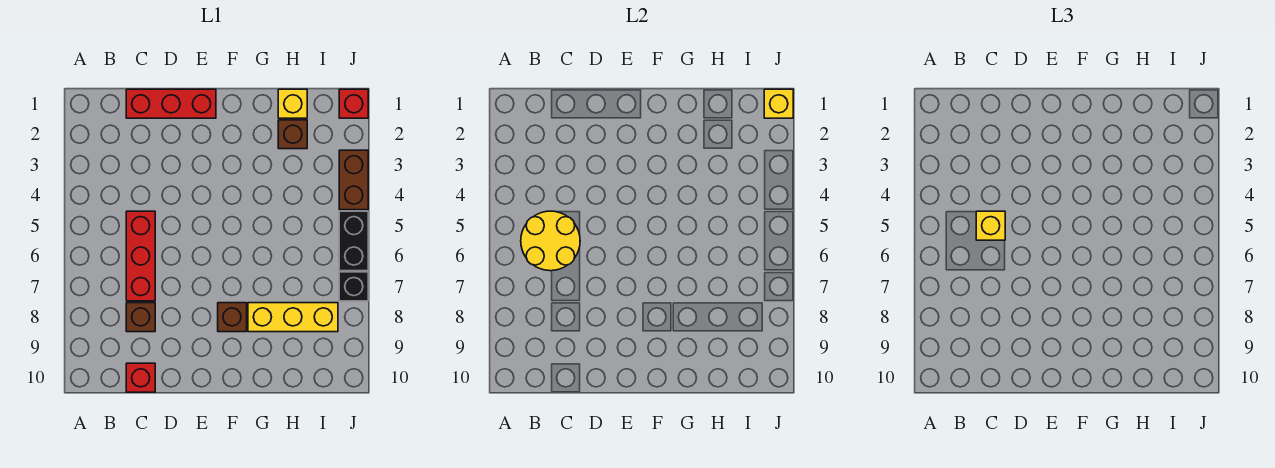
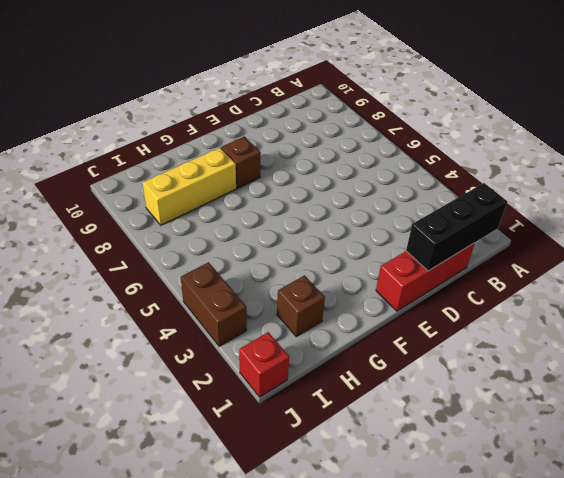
black 1x3 brick [406,183,507,271] -> none
none -> red 1x3 brick [126,211,155,301]
none -> brown 1x1 brick [126,303,155,332]
none -> red 1x1 brick [126,363,155,392]

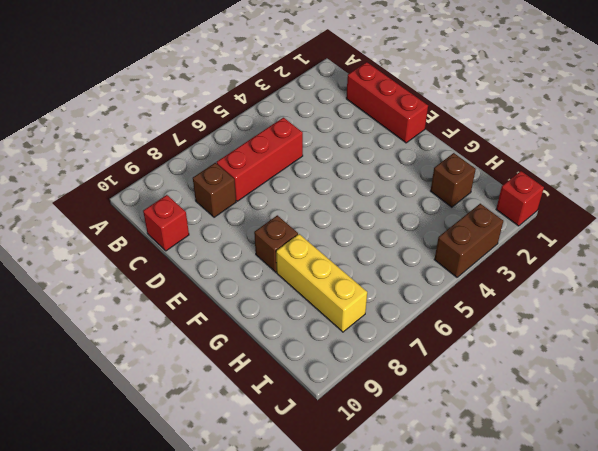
none -> yellow 1x1 brick [278,89,307,118]
none -> black 1x2 brick [339,211,368,271]
none -> black 1x1 brick [339,272,368,301]

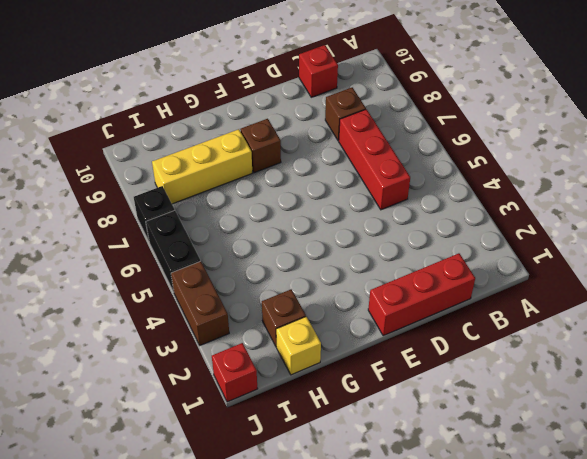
none -> yellow 2x2 round brick [521,211,580,271]
none -> yellow 1x1 brick [764,89,793,118]
none -> yellow 1x1 brick [976,211,1005,240]

